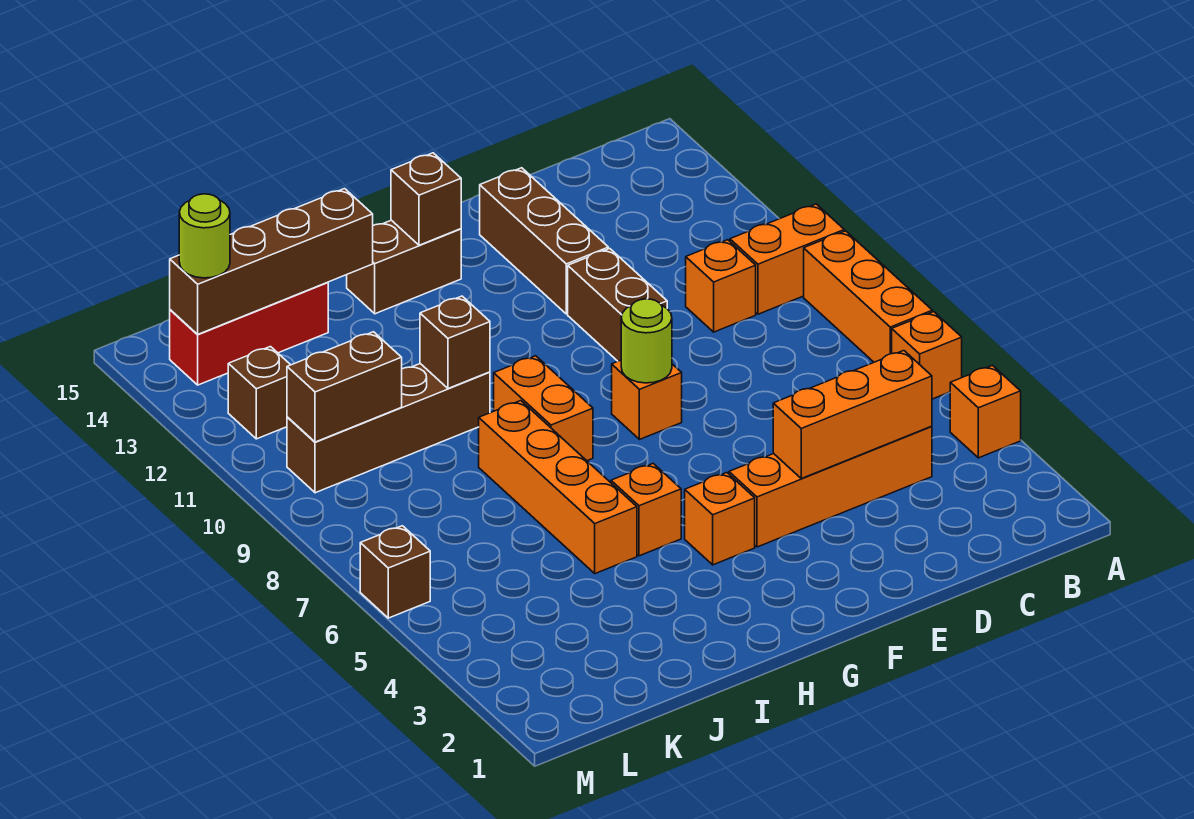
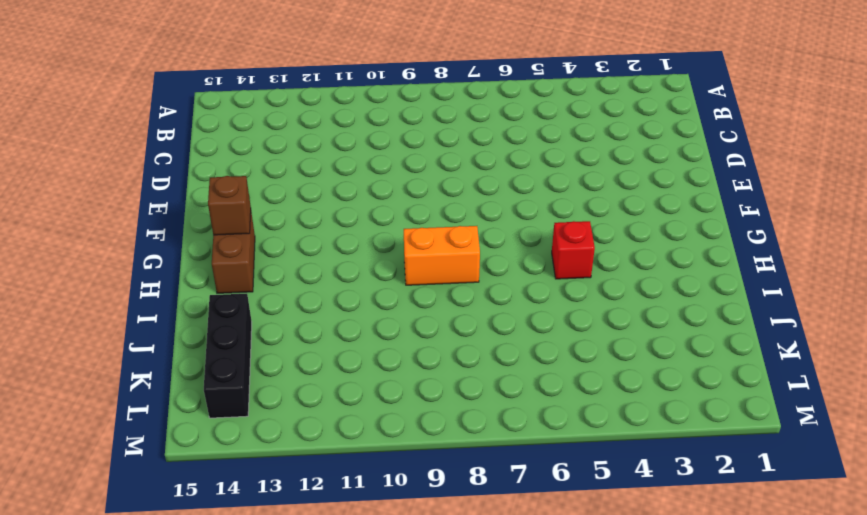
red 1x1 brick [552,221,595,279] -> orange 1x1 brick [611,464,681,556]
black 1x3 brick [204,294,252,418] -> red 1x3 brick [170,282,328,385]
none -> orange 1x1 brick [950,365,1021,458]
none -> orange 1x1 brick [892,312,962,399]
none -> orange 1x3 brick [804,231,932,362]

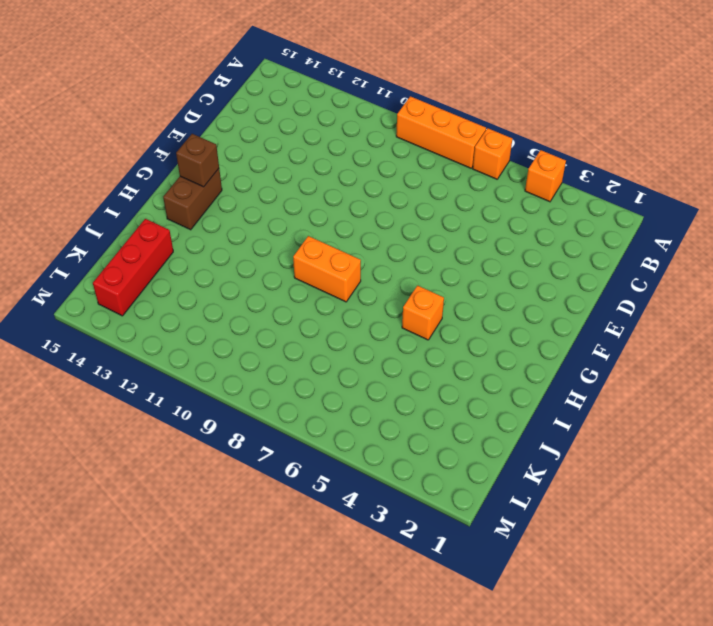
none -> orange 1x2 brick [730,204,844,314]
none -> orange 1x4 brick [729,426,932,547]
none -> orange 1x1 brick [686,240,756,332]

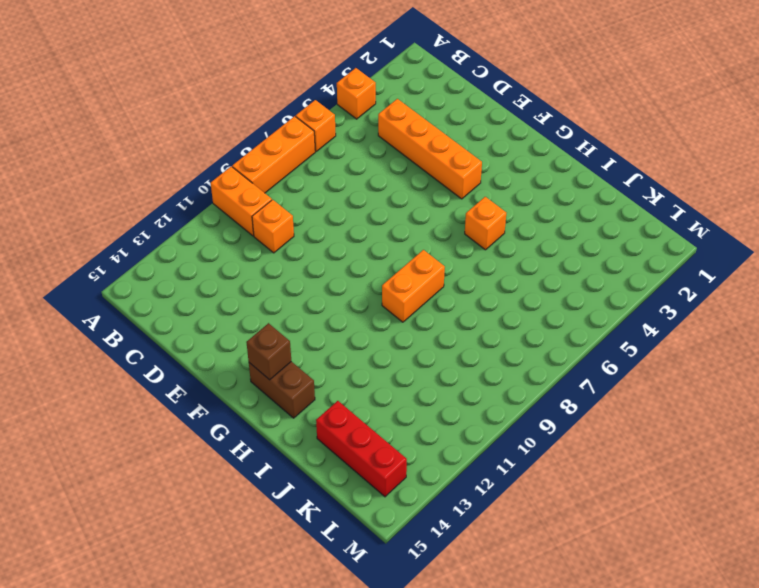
none -> brown 1x2 brick [568,249,667,361]
none -> brown 1x3 brick [480,168,608,314]
none -> orange 1x1 brick [612,360,682,440]

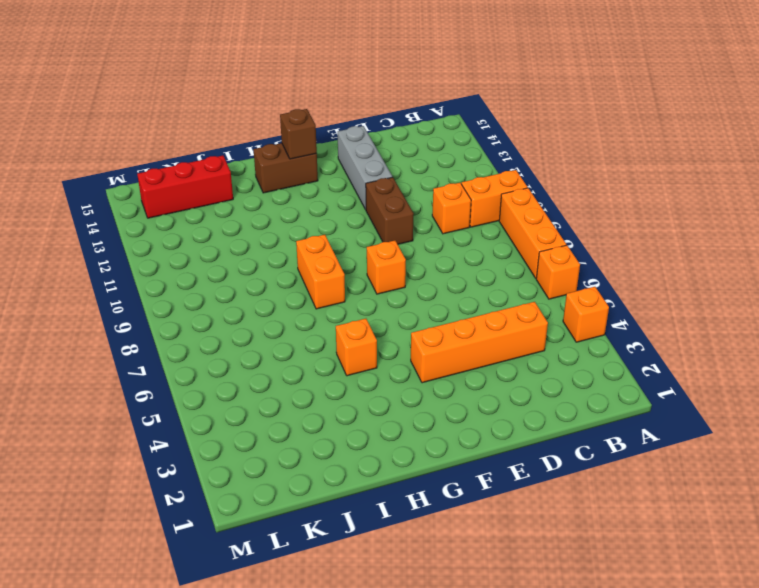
grey 1x3 brick [338,126,392,210] -> brown 1x3 brick [480,168,608,314]
none -> orange 1x1 brick [685,472,755,565]
none -> orange 1x4 brick [479,401,637,574]
none -> brown 1x4 brick [287,364,490,493]

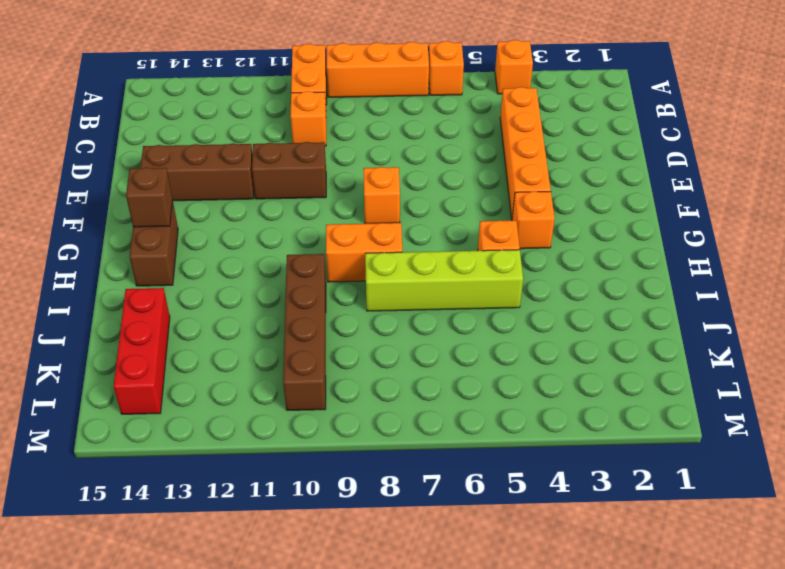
lime 1x4 brick [365,250,523,311] -> orange 1x4 brick [479,401,637,574]
none -> brown 1x1 brick [228,347,290,439]
none -> brown 1x1 brick [360,526,430,618]
none -> orange 1x3 brick [773,351,932,479]

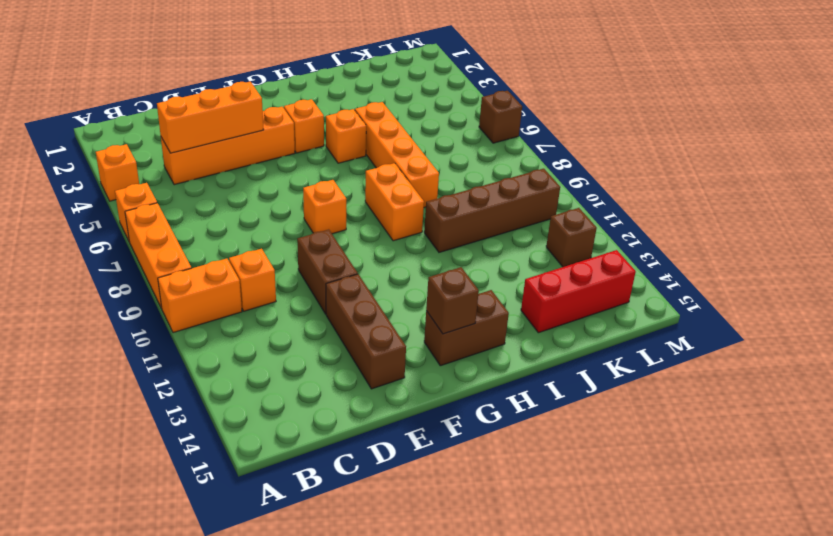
none -> lime 1x1 round brick [621,299,672,383]
none -> brown 1x1 brick [420,296,490,388]
none -> brown 1x4 brick [170,189,373,335]

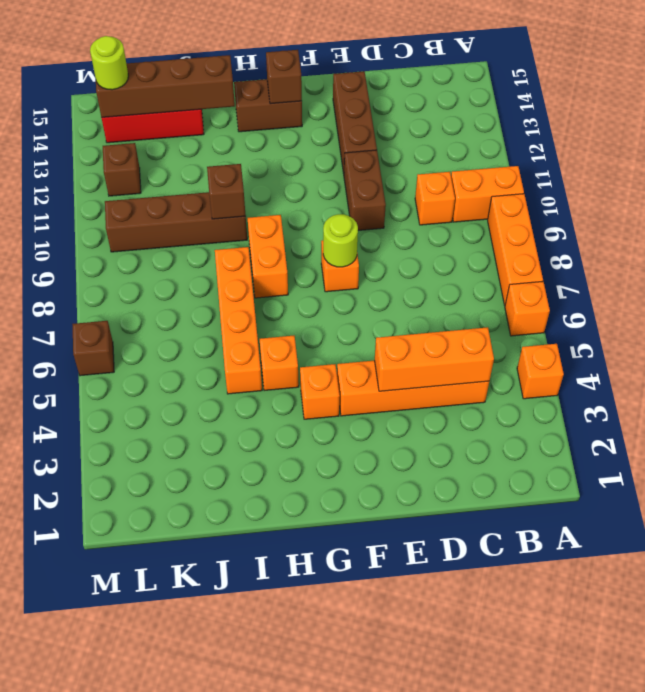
none -> brown 1x2 brick [287,332,402,442]

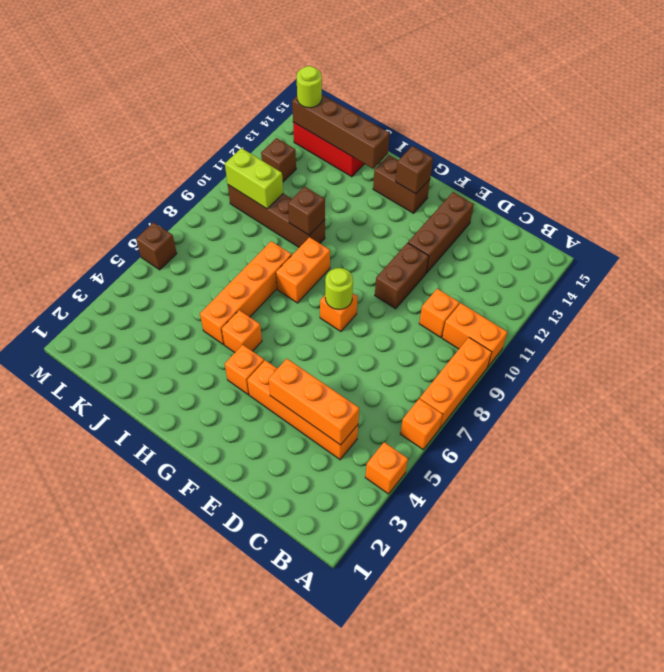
lime 1x2 brick [225,148,283,209] -> brown 1x2 brick [287,332,402,442]

